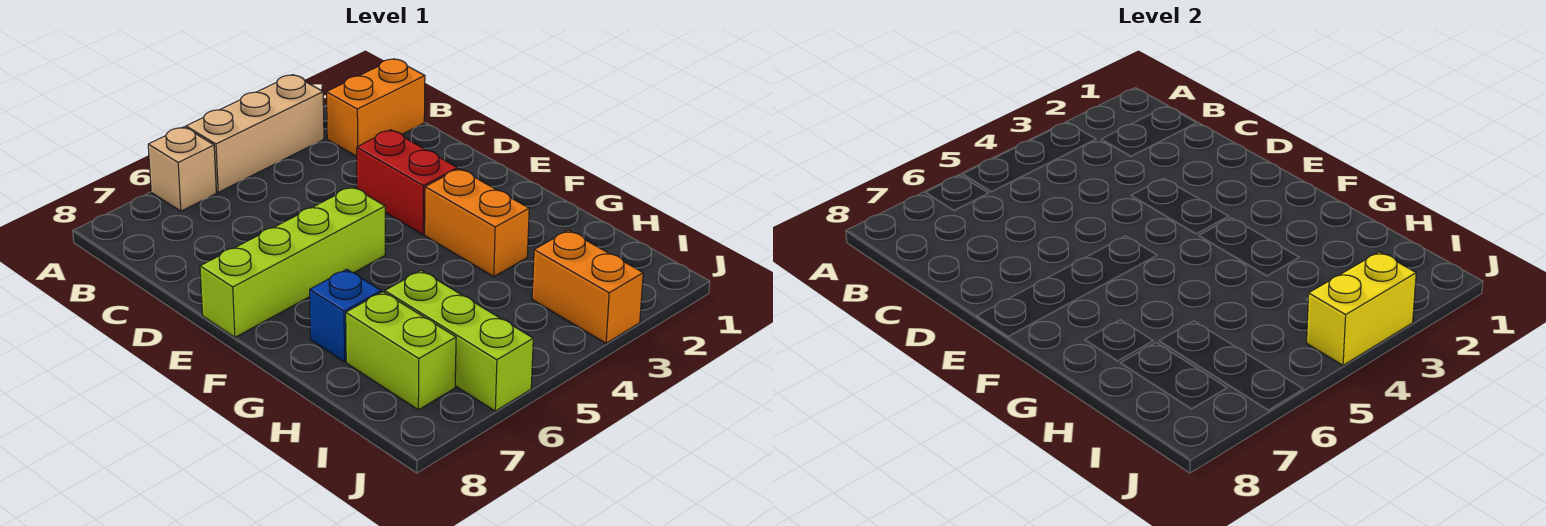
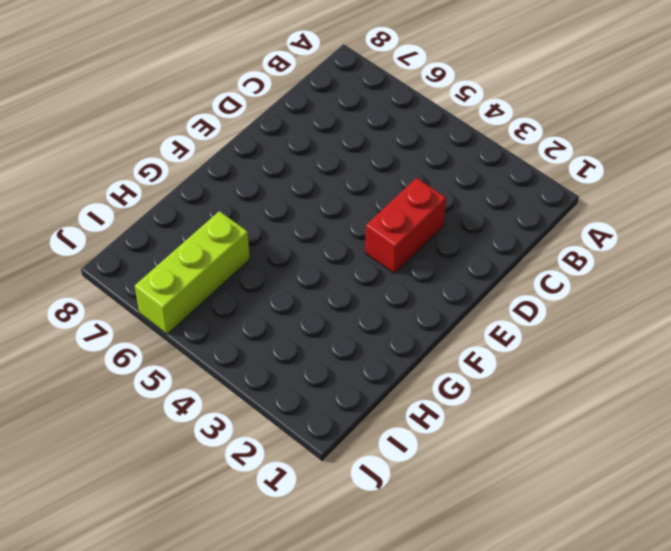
none -> tan 1x3 brick [186,75,324,192]
none -> tan 1x1 brick [148,127,216,211]

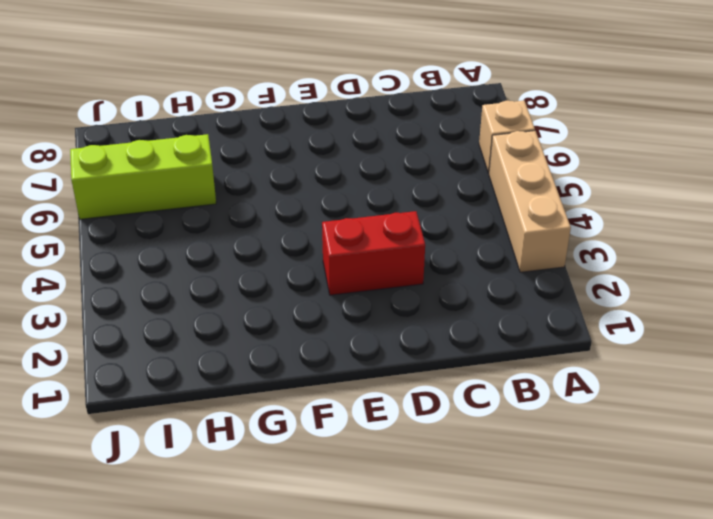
none -> orange 1x2 brick [327,59,425,156]
none -> lime 1x4 brick [200,187,385,337]

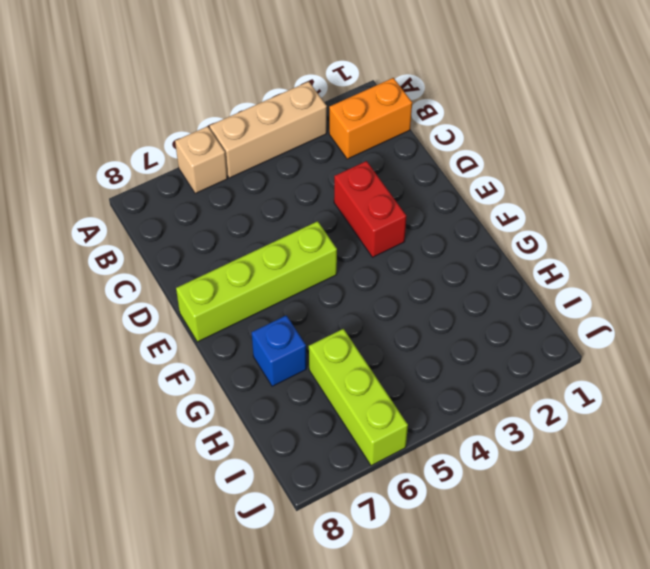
none -> orange 1x2 brick [425,169,529,276]
none -> lime 1x2 brick [346,292,456,410]

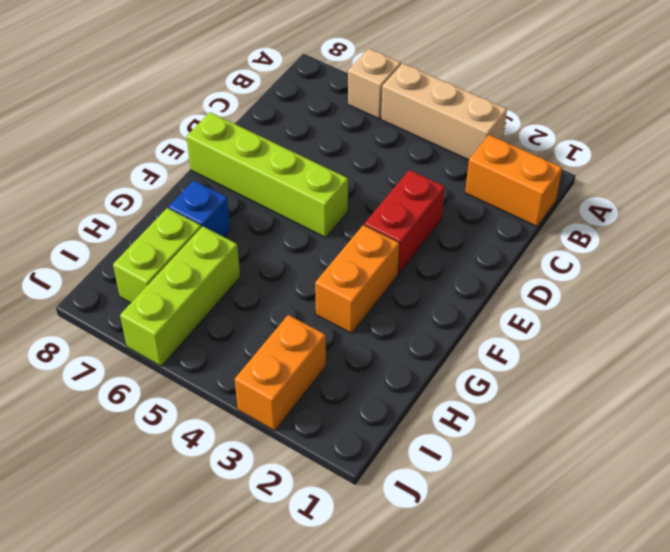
none -> yellow 1x2 brick [1307,252,1416,365]

